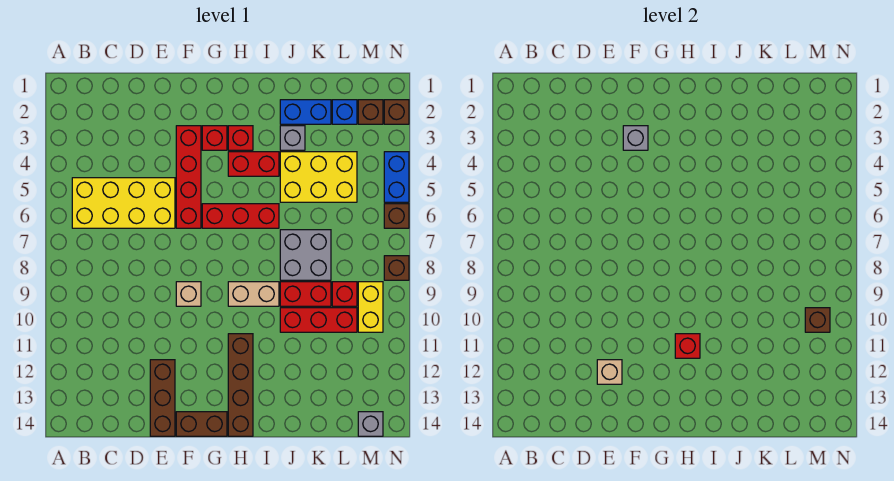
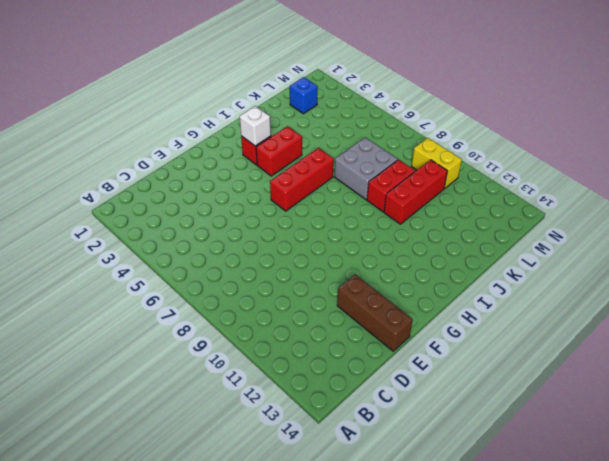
white 1x1 brick [240,106,271,146] -> none
none -> yellow 2x4 brick [72,178,175,228]
none -> red 1x4 brick [176,126,201,228]
none -> tan 1x1 brick [176,282,201,306]
none -> brown 1x2 brick [176,412,227,436]

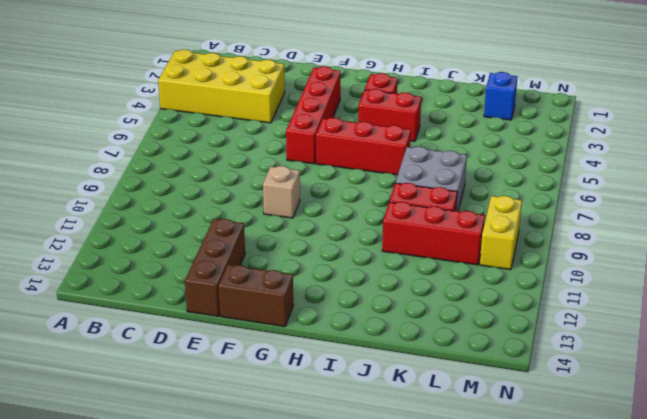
yellow 2x4 brick [158,50,285,123] -> yellow 2x4 brick moved to [72,178,175,228]
none -> red 1x1 brick [202,126,227,150]
none -> tan 1x2 brick [228,282,279,306]
none -> brown 1x4 brick [228,334,253,436]
none -> blue 1x2 brick [280,100,331,124]

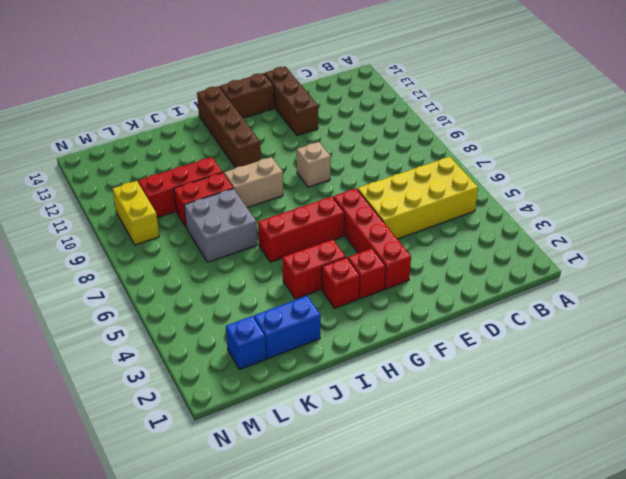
none -> grey 1x1 brick [280,126,305,150]
none -> yellow 2x3 brick [280,152,357,202]
none -> red 1x1 brick [332,282,357,306]
none -> brown 1x1 brick [358,100,383,124]

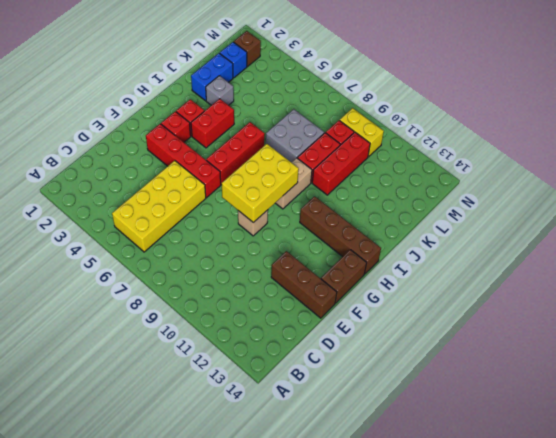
yellow 2x3 brick [222,144,299,223] -> yellow 2x3 brick moved to [280,152,357,202]
none -> grey 1x1 brick [358,412,383,436]
none -> brown 1x1 brick [384,100,409,124]
none -> blue 1x2 brick [384,152,409,202]
none -> brown 1x1 brick [384,204,409,228]

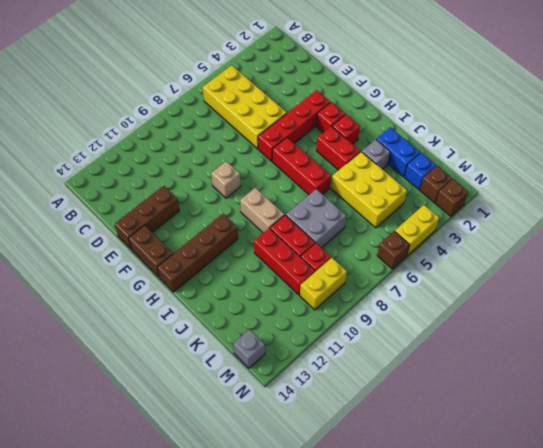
yellow 1x2 brick [395,205,439,255] -> blue 1x2 brick [384,152,409,202]
none -> brown 1x1 brick [384,256,409,280]
none -> tan 1x1 brick [597,360,622,384]
none -> grey 1x1 brick [623,126,648,150]
none -> red 1x1 brick [675,334,700,358]

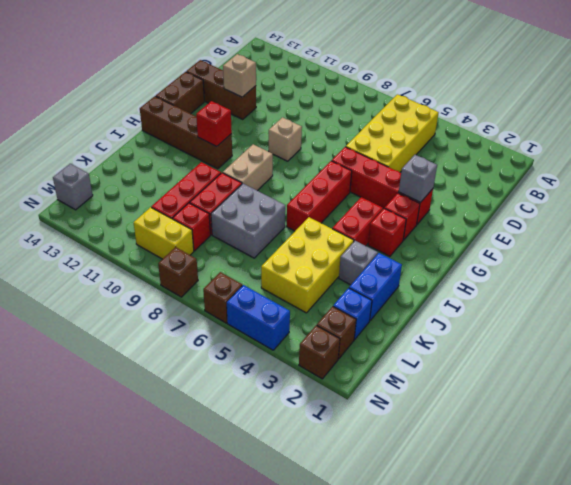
none -> brown 1x1 brick [805,308,830,332]

